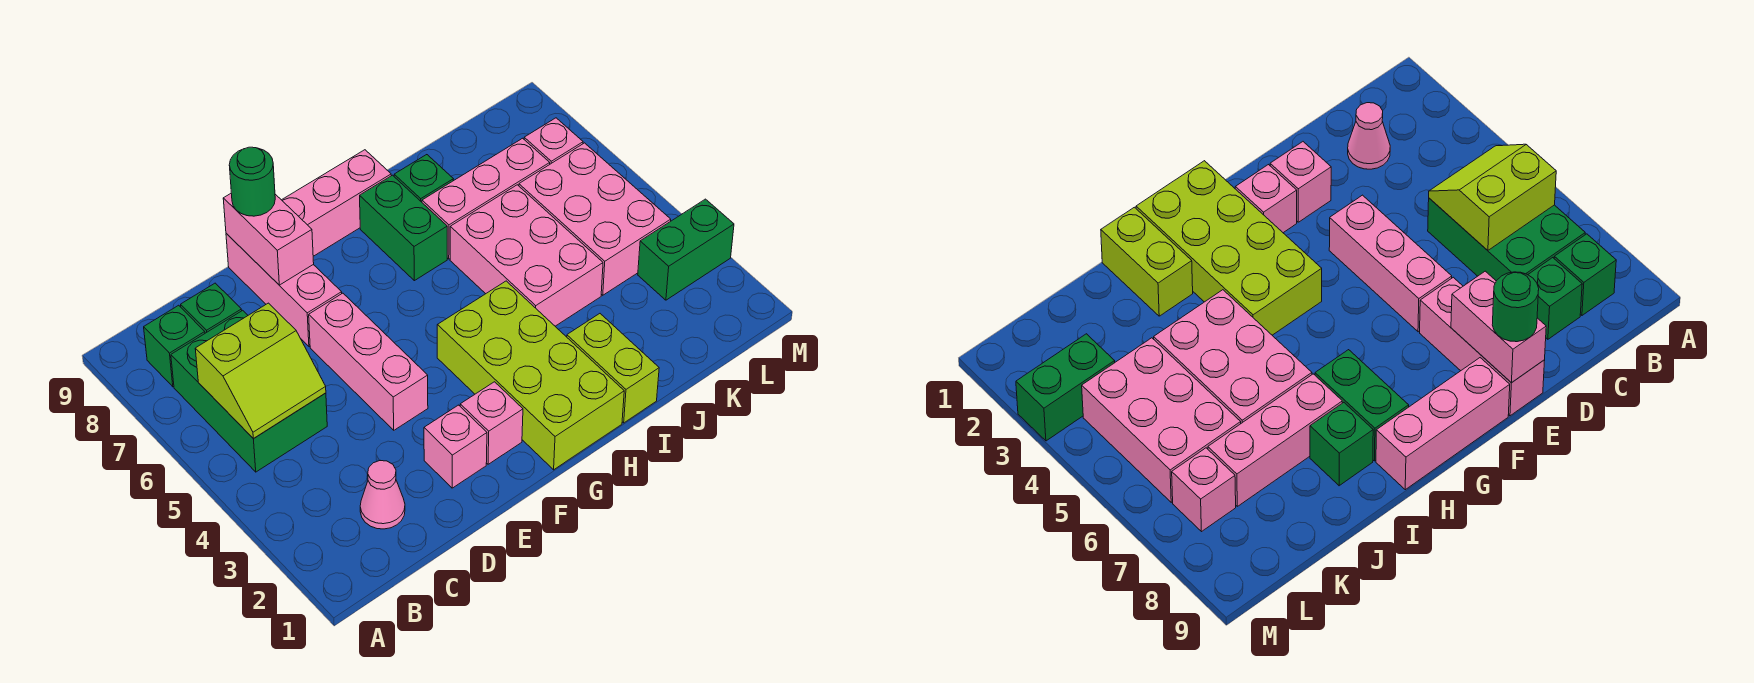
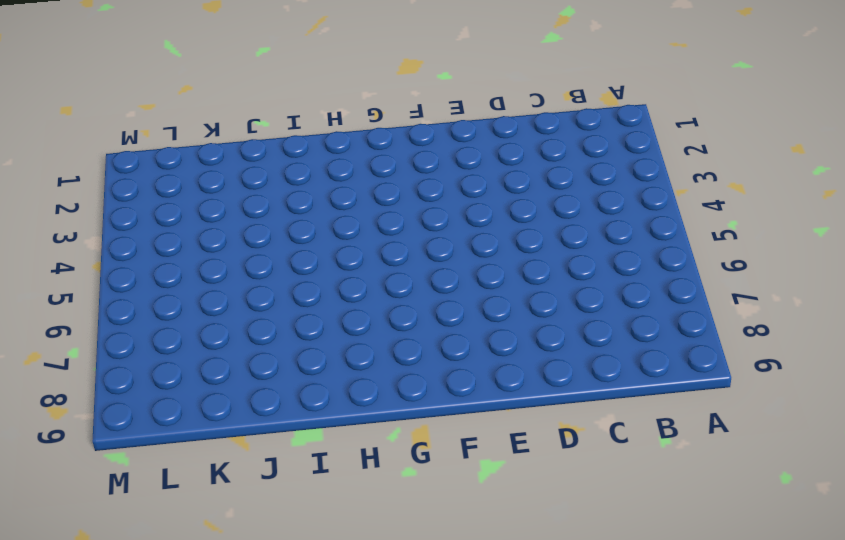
none -> green 2x3 brick [171,310,327,472]
none -> green 1x1 brick [144,305,205,387]
none -> pink 1x1 cone [360,461,405,529]

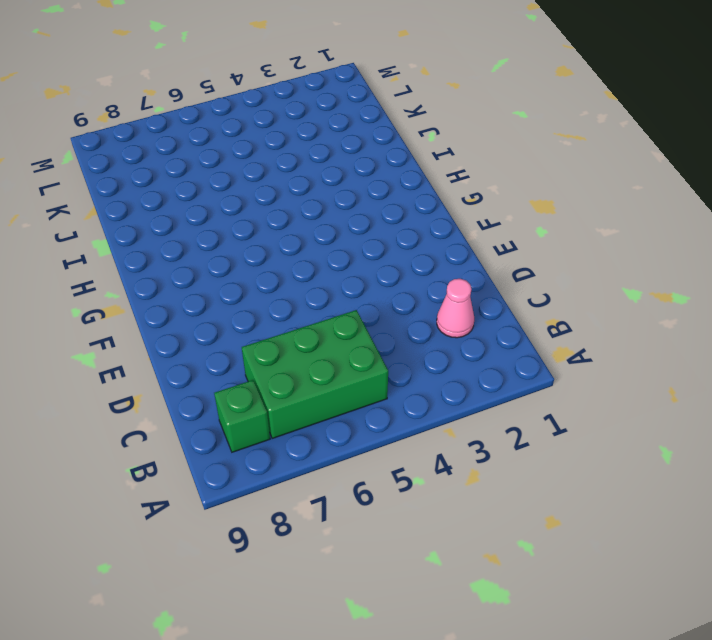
none -> green 1x1 brick [181,283,242,333]
none -> pink 1x1 brick [424,405,487,488]
none -> pink 1x3 brick [309,293,428,430]

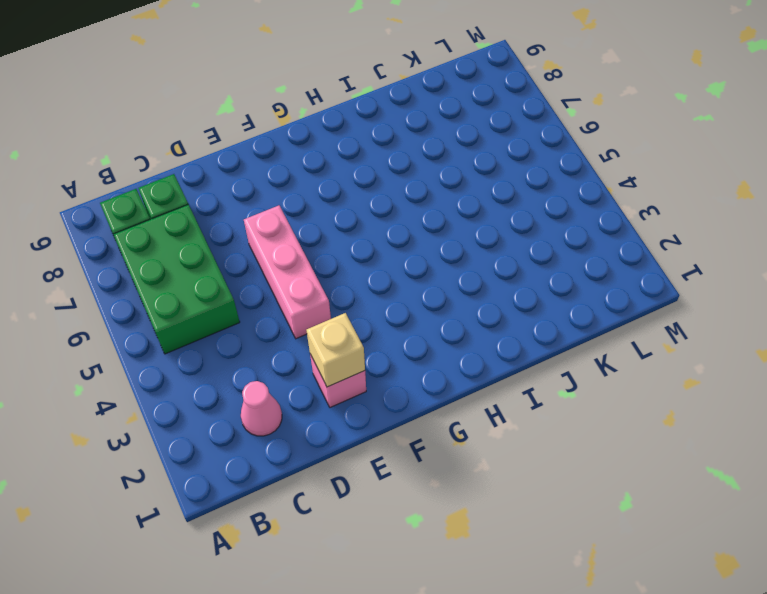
tan 1x1 brick [307,313,365,387] -> none
none -> pink 1x3 brick [226,234,342,347]
none -> pink 1x1 brick [460,382,523,464]
none -> pink 1x3 brick [282,150,391,256]

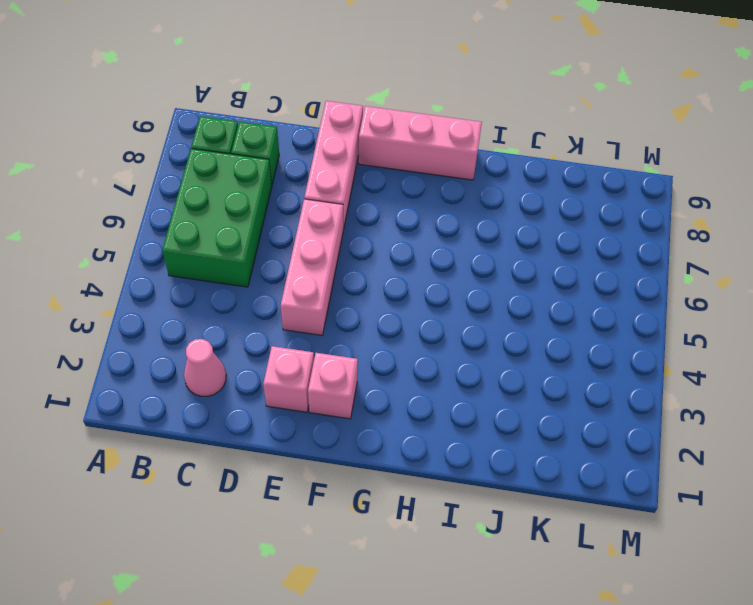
none -> lime 2x4 brick [437,281,624,470]
none -> green 1x2 brick [360,175,447,281]
none -> lime 1x2 brick [567,314,659,423]

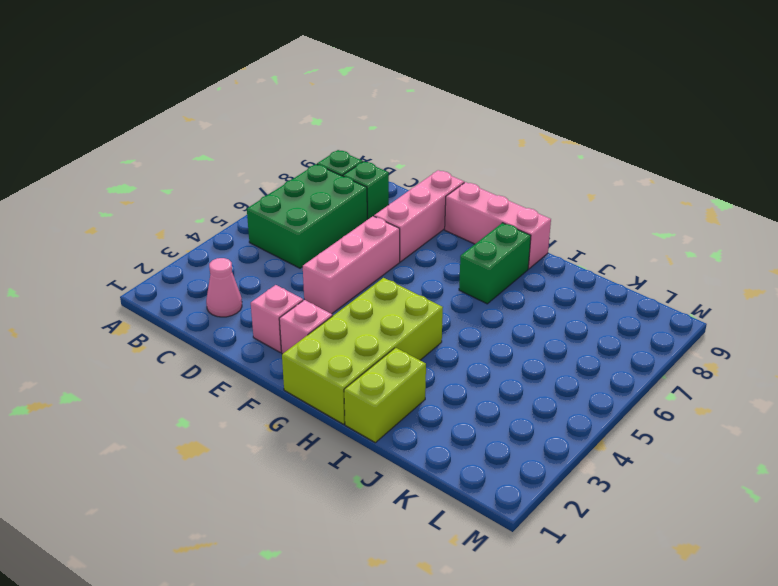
none -> pink 2x3 brick [450,185,603,326]
none -> pink 1x3 brick [422,138,550,259]
none -> green 1x1 brick [394,155,453,202]

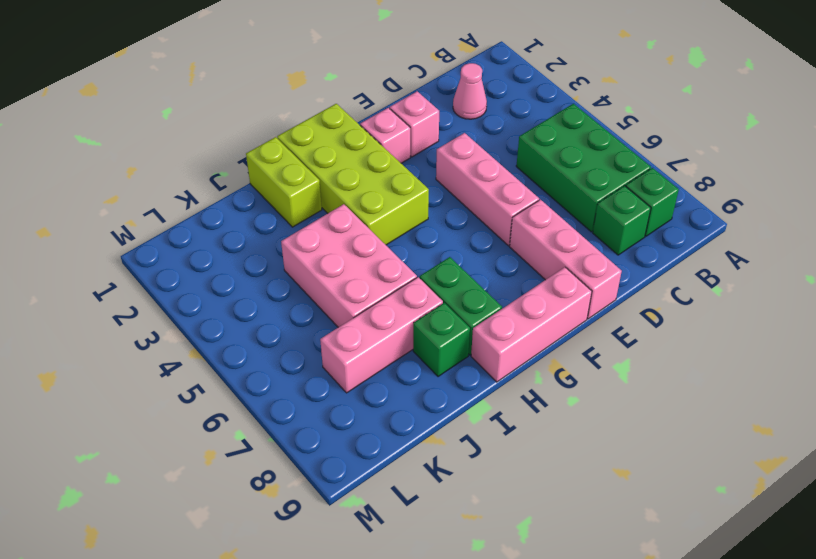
none -> pink 2x3 brick [519,143,671,295]
none -> green 1x2 brick [638,199,734,300]
none -> pink 1x1 brick [524,118,583,164]

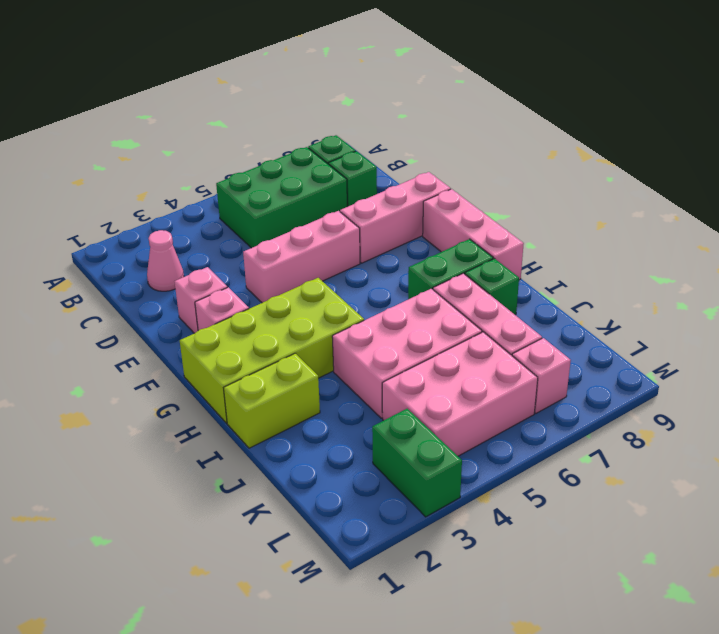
none -> lime 2x2 slope [195,303,326,439]
none -> pink 1x2 brick [223,194,314,285]
none -> green 1x1 round brick [229,147,275,216]

